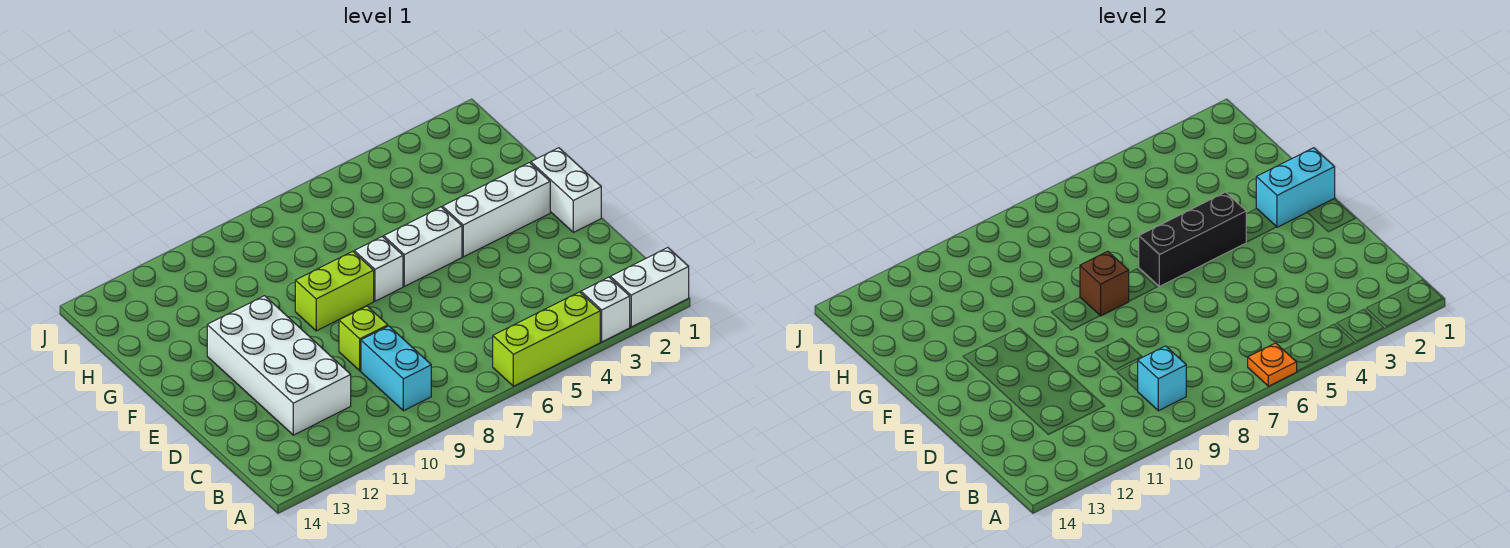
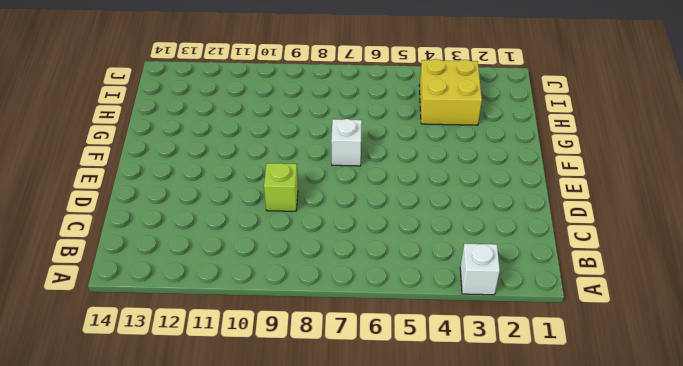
yellow 2x2 brick [419,59,482,125] -> none
none -> white 1x2 brick [610,248,689,327]
none -> lime 1x3 brick [493,292,600,386]
none -> cyan 1x2 brick [361,326,431,411]

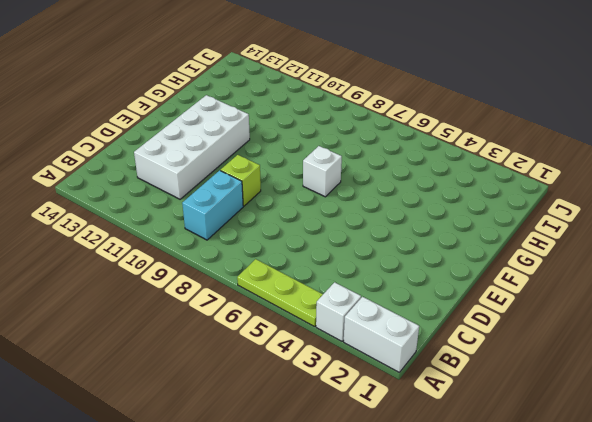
lime 1x3 plate [237,259,323,327] -> lime 1x3 brick [493,292,600,386]
none -> white 1x2 brick [531,148,601,232]
none -> white 1x3 brick [443,163,550,257]
none -> white 1x2 brick [384,207,462,286]

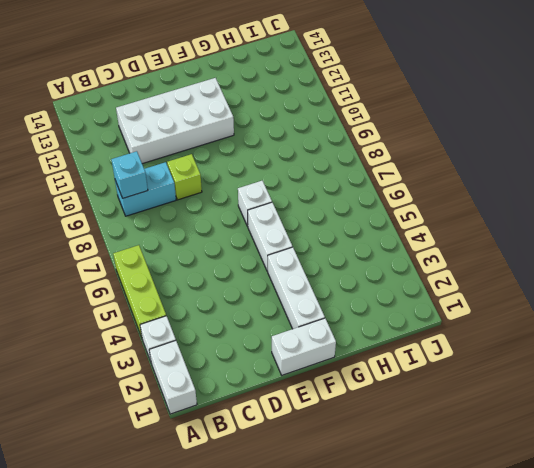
none -> lime 1x2 brick [295,251,374,331]
none -> orange 1x1 plate [1248,343,1297,386]
none -> cyan 1x2 brick [1256,148,1335,227]

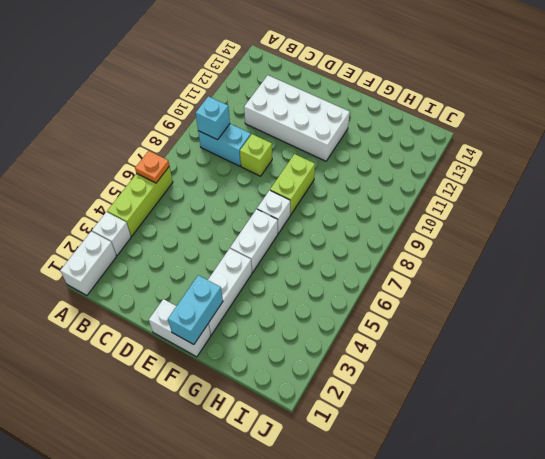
none -> black 1x3 brick [1139,192,1246,286]
none -> brown 1x1 brick [1080,251,1129,316]

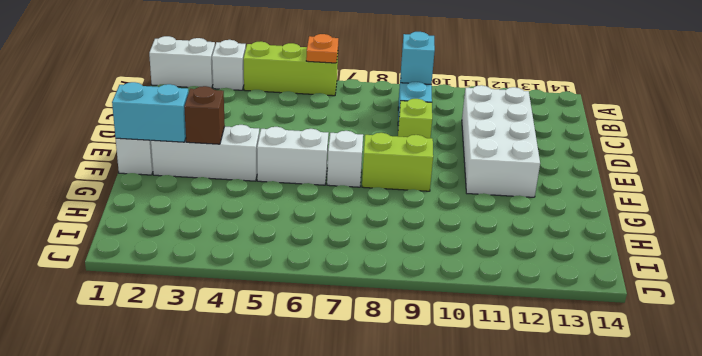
brown 1x1 brick [184,86,225,144] -> brown 1x1 brick moved to [1080,251,1129,316]
none -> black 1x3 brick [1139,192,1246,286]

